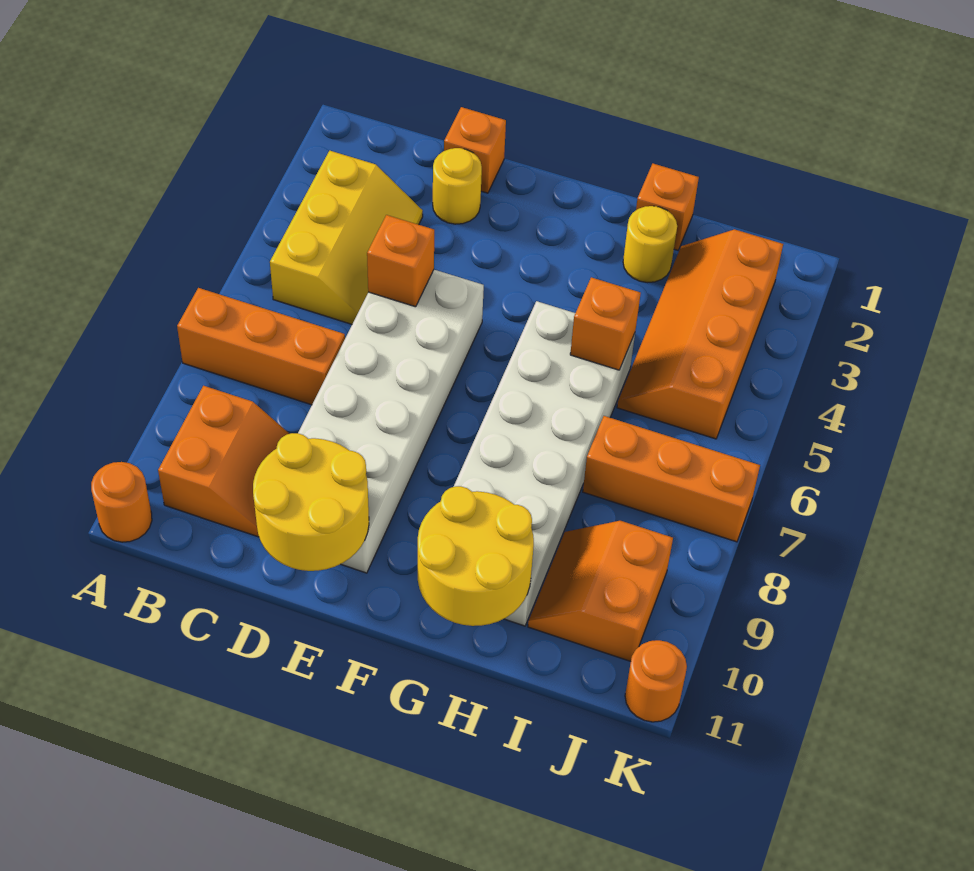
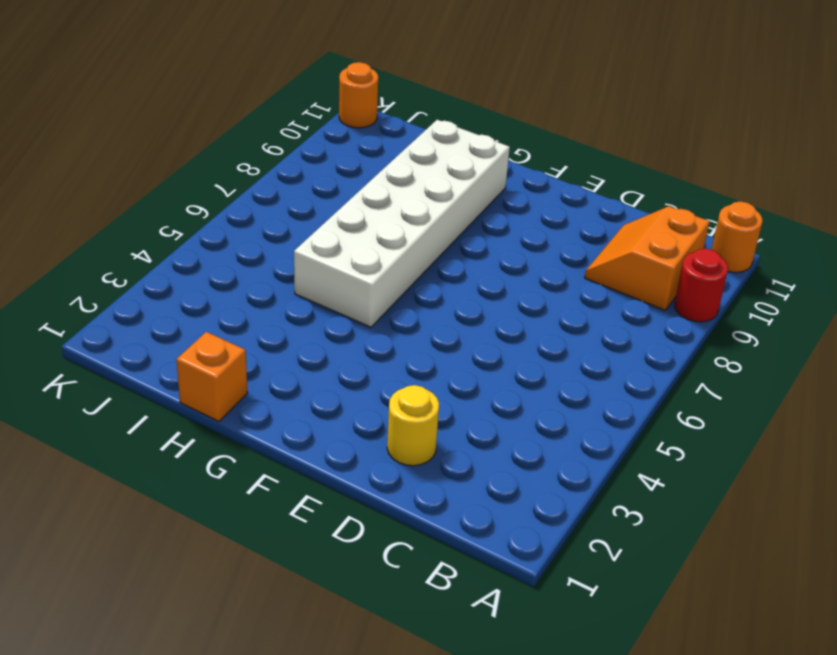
red 1x1 round brick [675,249,728,322] -> none
none -> orange 1x3 brick [177,288,345,405]
none -> yellow 2x3 slope [270,151,423,324]
none -> orange 1x1 brick [444,107,506,193]

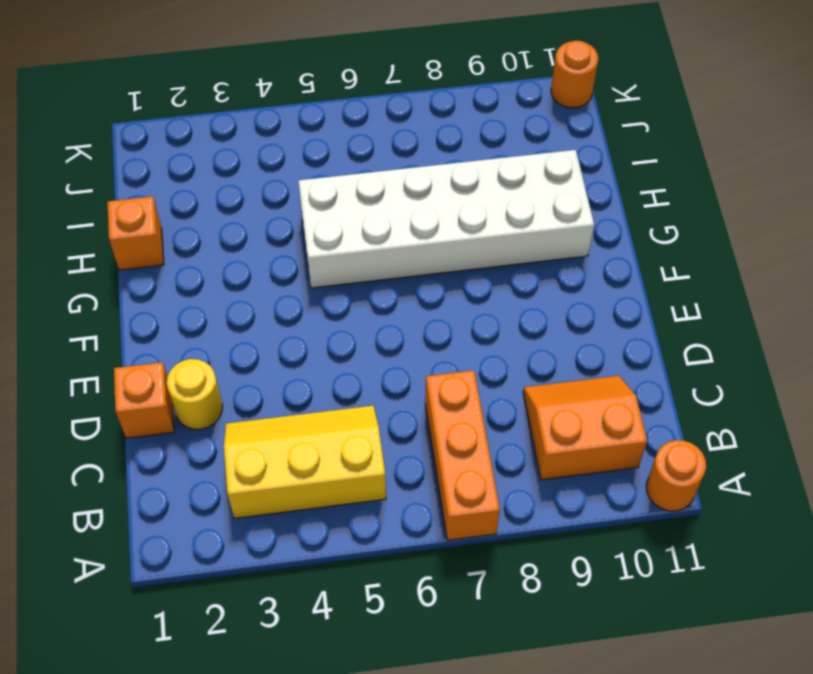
none -> white 2x6 brick [298,270,484,573]
none -> yellow 1x1 round brick [623,206,677,283]
none -> orange 2x4 slope [617,229,783,439]

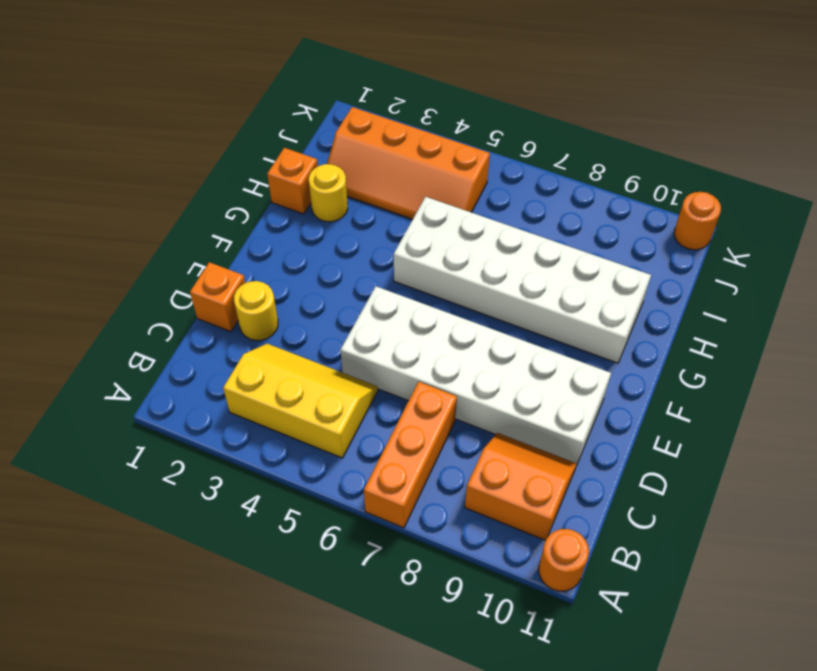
none -> orange 1x3 brick [583,416,760,542]
none -> orange 2x2 slope [528,521,673,661]
none -> orange 1x1 brick [367,215,434,307]

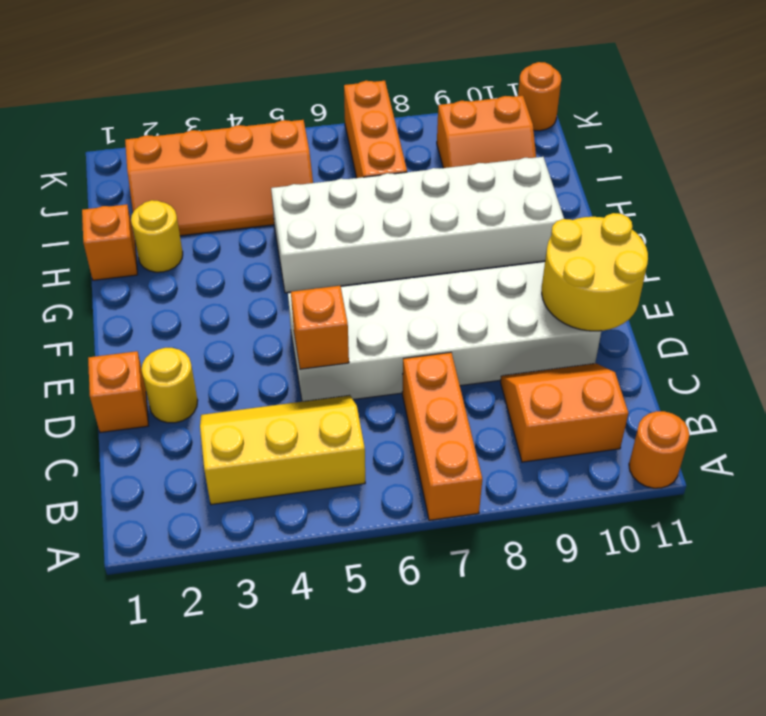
none -> yellow 2x2 round brick [418,486,534,626]
none -> orange 1x1 brick [570,277,641,370]

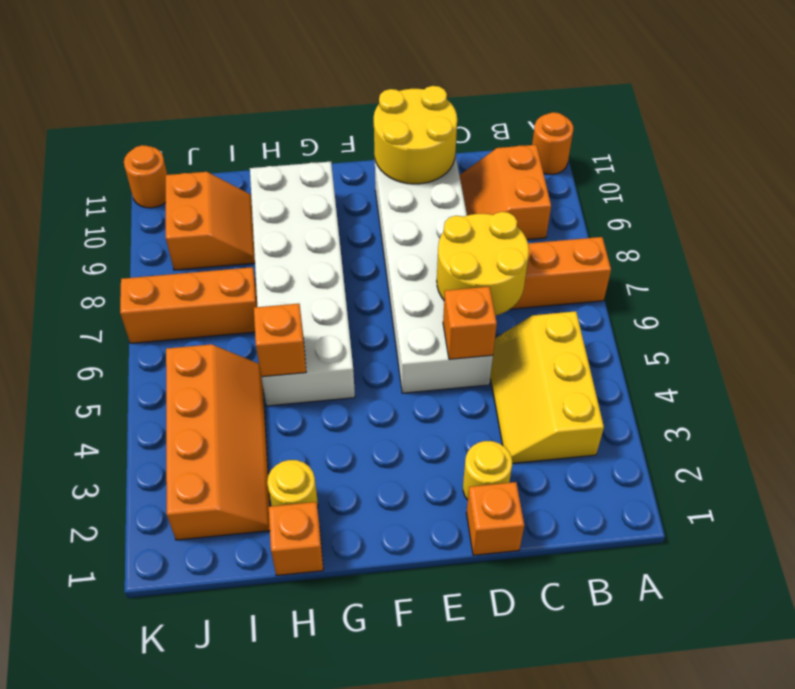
yellow 2x2 round brick [437,212,529,316] -> yellow 2x2 round brick moved to [418,486,534,626]

